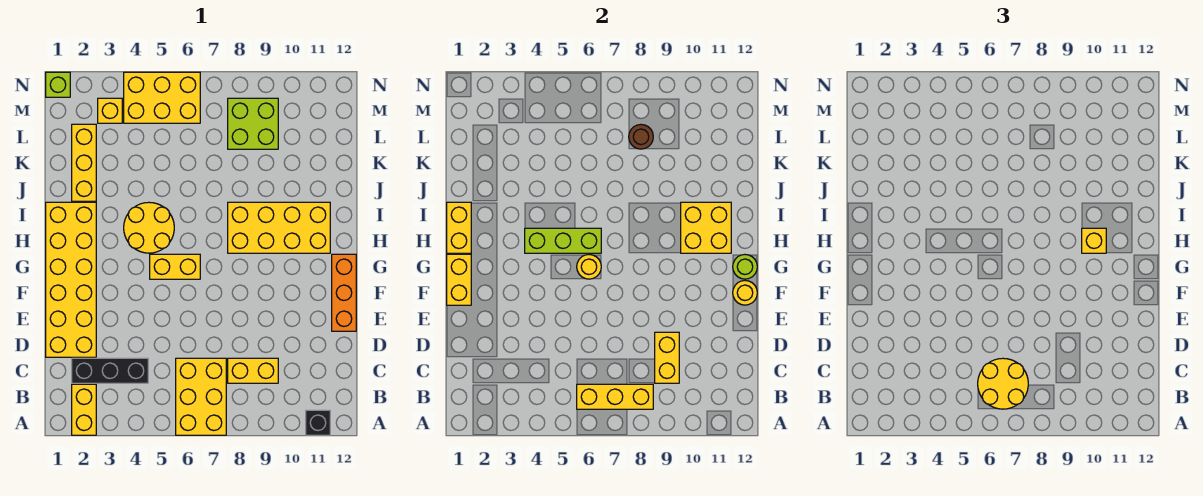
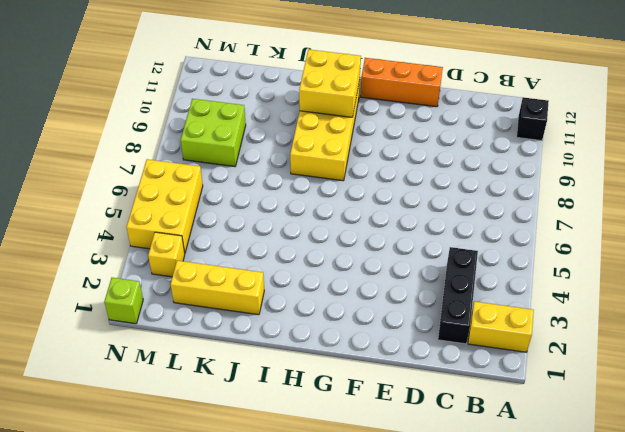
none -> yellow 2x3 brick [176,358,226,435]
none -> yellow 1x2 brick [228,358,278,383]
none -> yellow 2x6 brick [46,202,96,357]

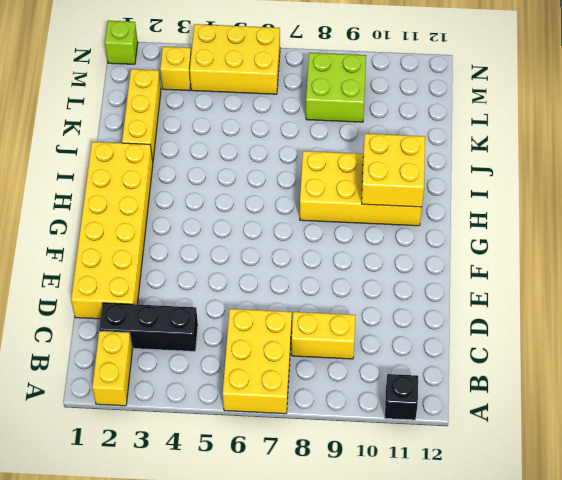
none -> orange 1x3 brick [332,254,356,331]
none -> yellow 1x2 brick [150,254,200,279]
none -> yellow 2x2 round brick [124,202,174,253]

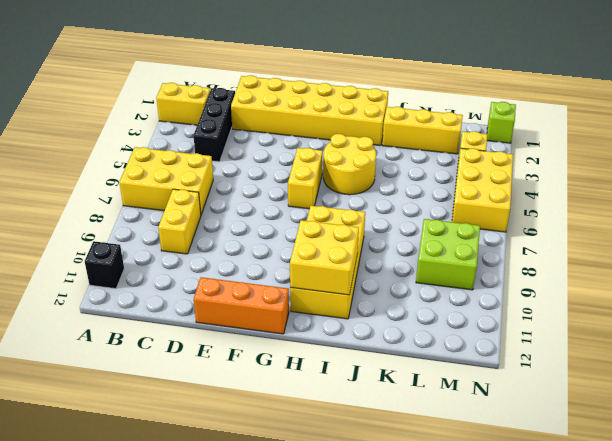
none -> yellow 1x3 brick [577,384,653,409]
none -> yellow 1x2 brick [655,332,679,383]
none -> yellow 1x2 brick [447,254,471,305]

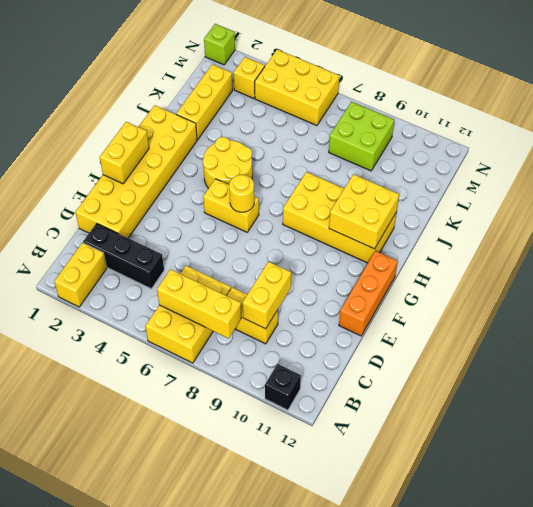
none -> yellow 1x1 round brick [733,281,757,305]
none -> lime 1x1 round brick [733,255,757,279]
none -> yellow 1x2 brick [447,202,471,253]

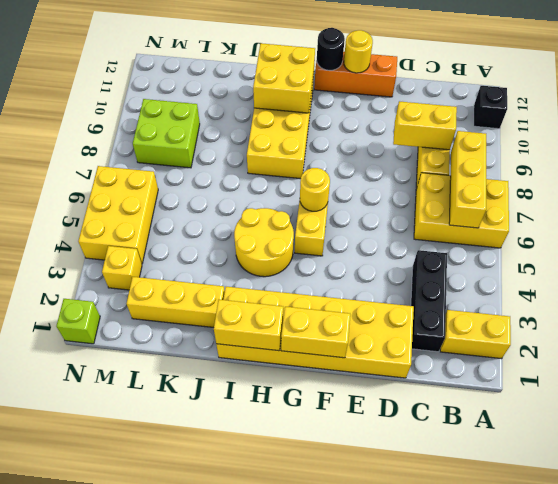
black 1x1 round brick [317,28,345,70] -> lime 1x1 round brick [733,255,757,279]
none -> lime 1x3 brick [525,228,601,253]
none -> brown 1x1 round brick [629,125,653,149]
none -> yellow 2x2 round brick [978,358,1028,409]

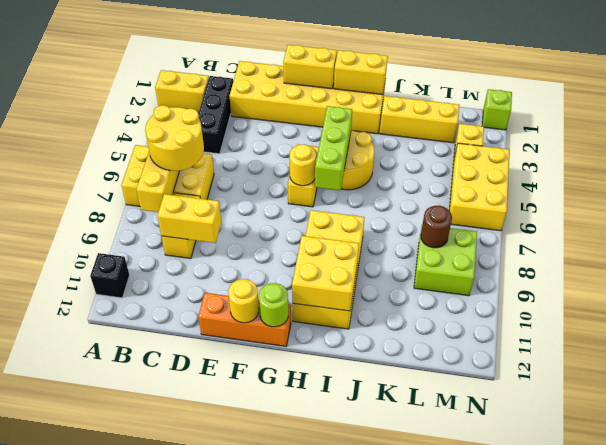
none -> yellow 1x1 brick [1082,228,1106,253]

